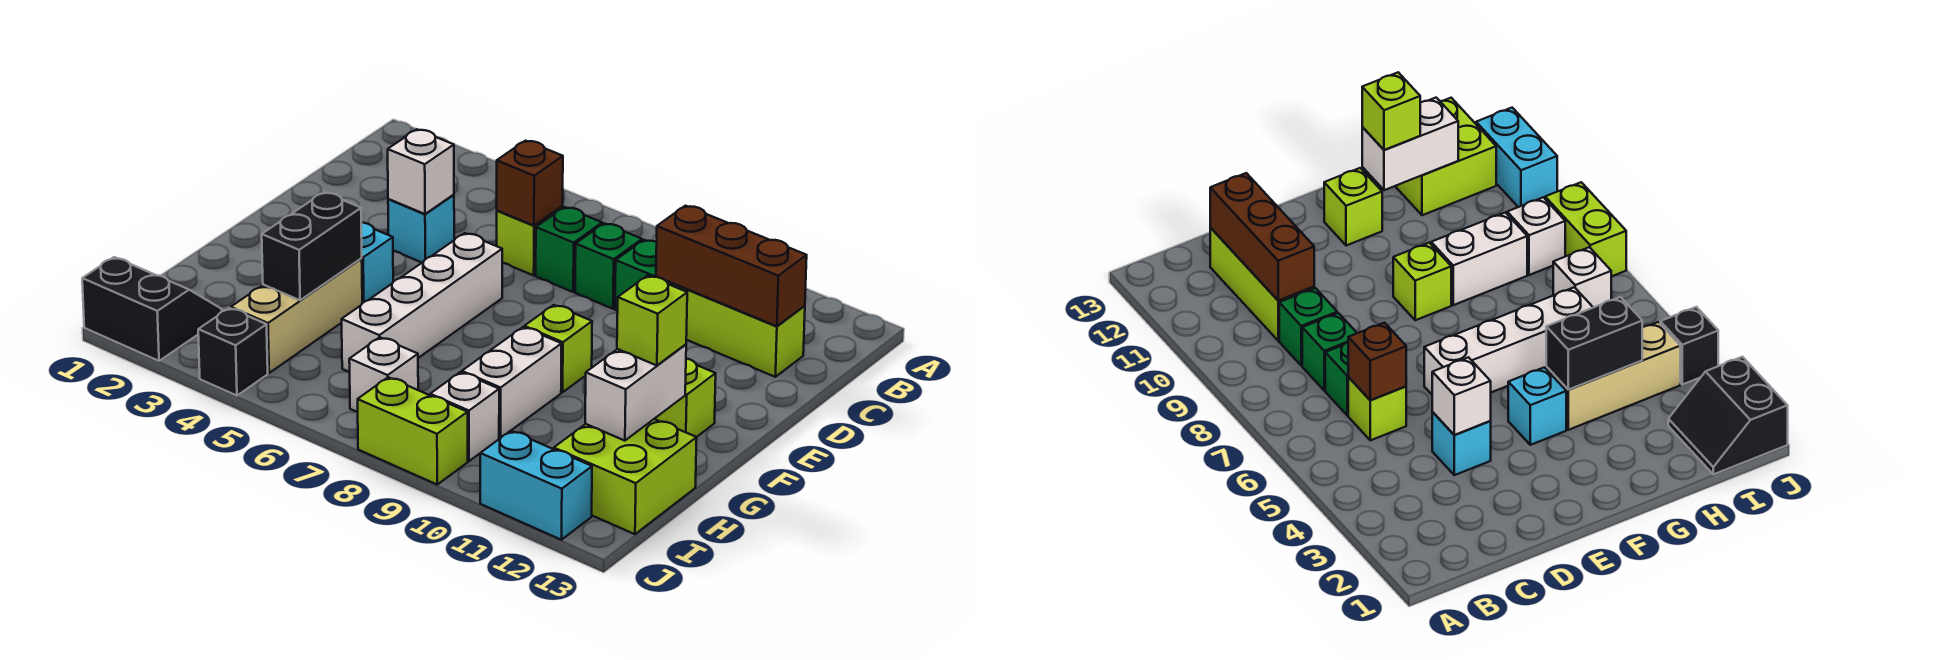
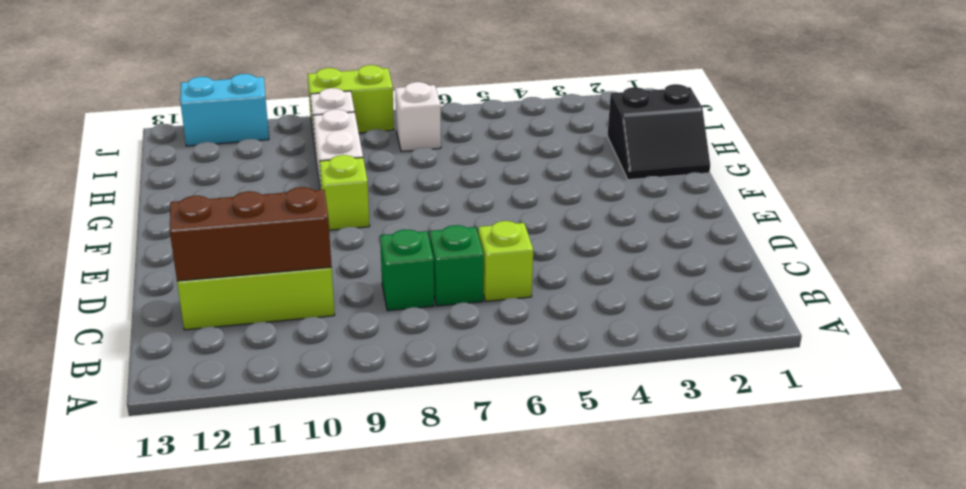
black 2x2 slope [607,84,710,180] -> black 2x2 slope moved to [82,257,222,361]
none -> green 1x1 brick [615,240,657,311]
none -> cyan 1x1 brick [388,195,454,262]
none -> white 1x4 brick [342,233,502,372]

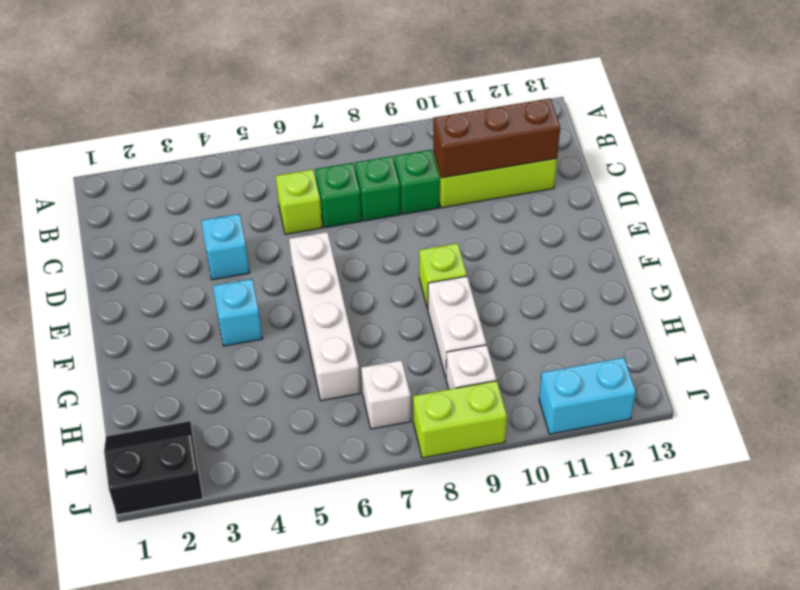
none -> lime 1x1 brick [655,358,716,437]
none -> tan 1x3 brick [231,259,362,373]
none -> lime 2x2 brick [554,419,697,534]

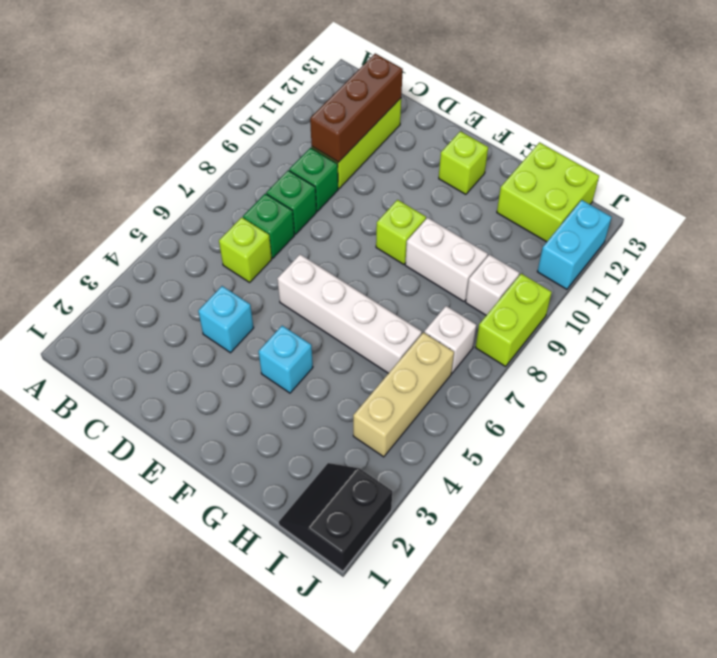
tan 1x3 brick [353,333,454,457] -> tan 1x3 brick turned to [231,259,362,373]
none -> black 1x1 brick [198,308,268,396]
none -> brown 1x1 brick [497,141,563,226]
none -> white 1x1 brick [388,129,454,214]

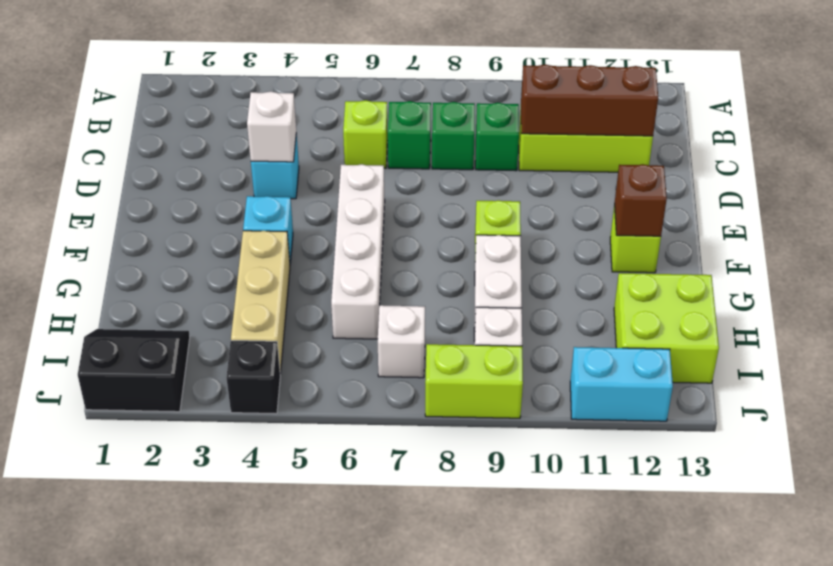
brown 1x1 brick [615,164,667,236] -> brown 1x1 brick moved to [497,141,563,226]
none -> black 1x2 brick [262,192,362,300]
none -> white 1x2 brick [585,344,686,441]
none -> lime 1x1 brick [617,276,687,365]

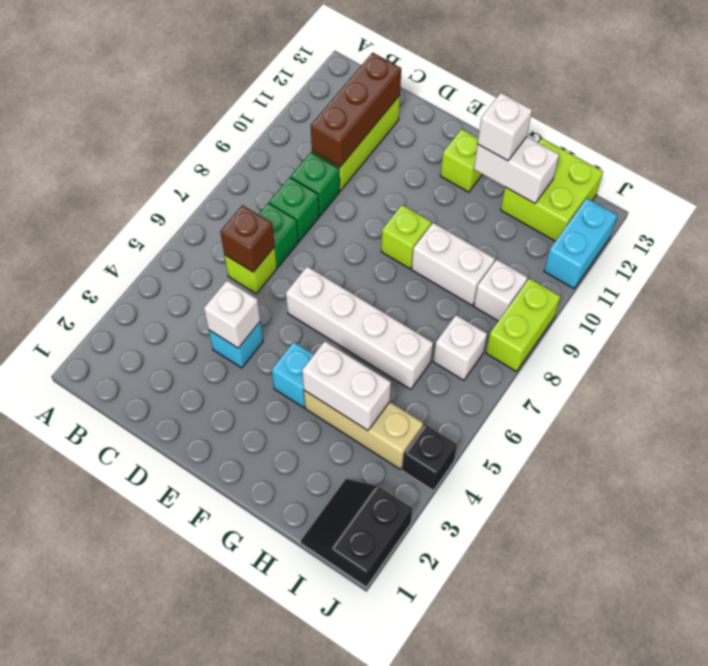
white 1x2 brick [302,341,391,430] -> black 1x2 brick [262,192,362,300]
white 1x1 brick [478,93,532,161] -> lime 1x1 brick [617,276,687,365]

